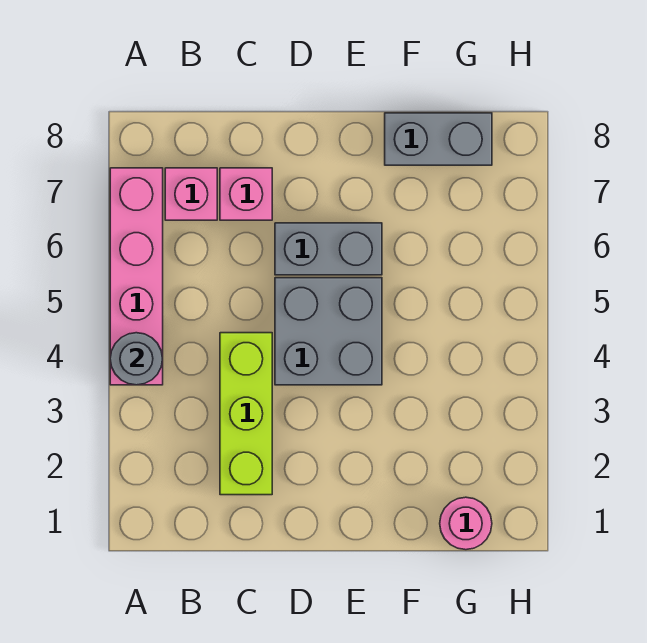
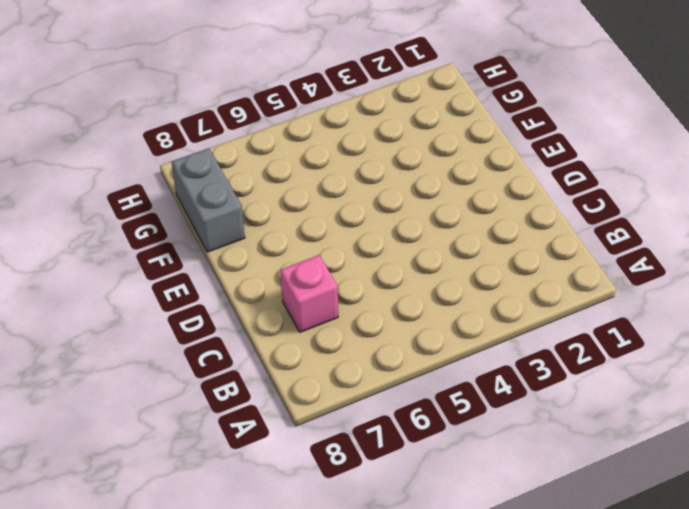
none -> pink 1x4 brick [110,168,163,385]
none -> pink 1x1 brick [165,168,217,220]

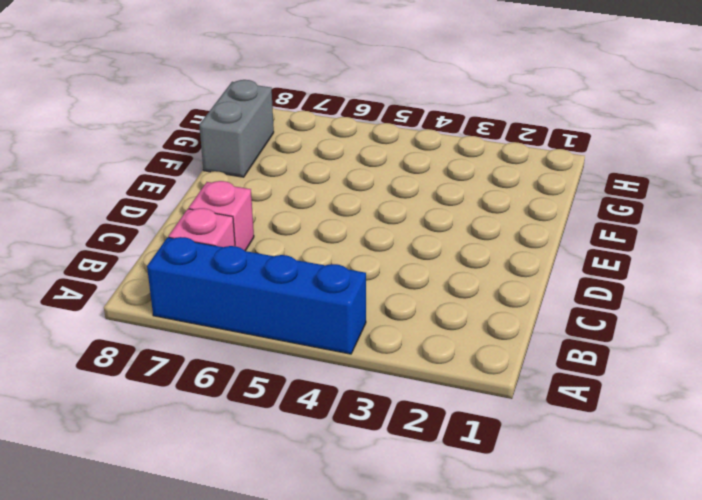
blue 1x4 brick [147,237,366,354] -> pink 1x4 brick [110,168,163,385]
none -> lime 1x3 brick [220,333,272,495]
none -> grey 2x2 brick [275,278,382,385]

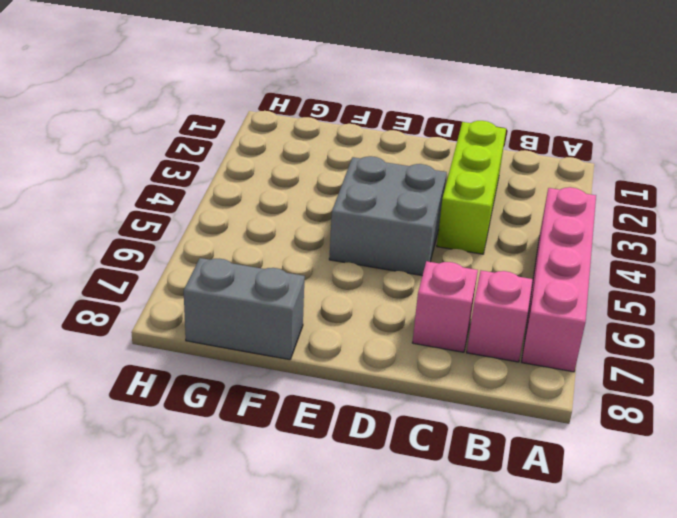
none -> grey 1x2 brick [275,223,382,275]
none -> pink 1x1 round brick [440,497,492,550]

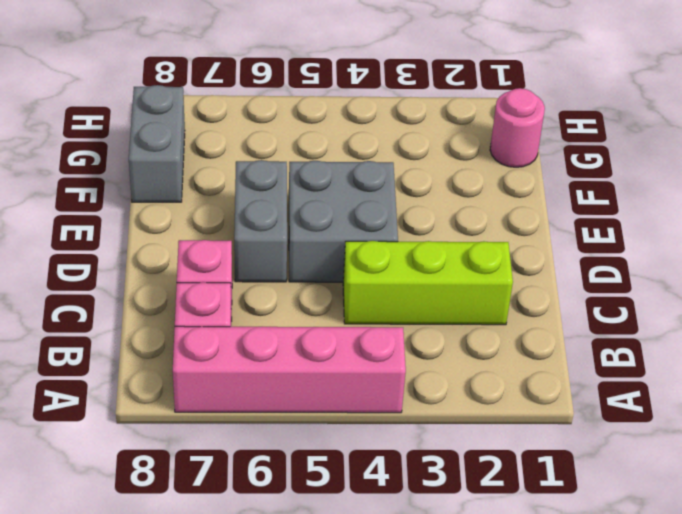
none -> grey 1x1 round brick [110,333,163,385]

